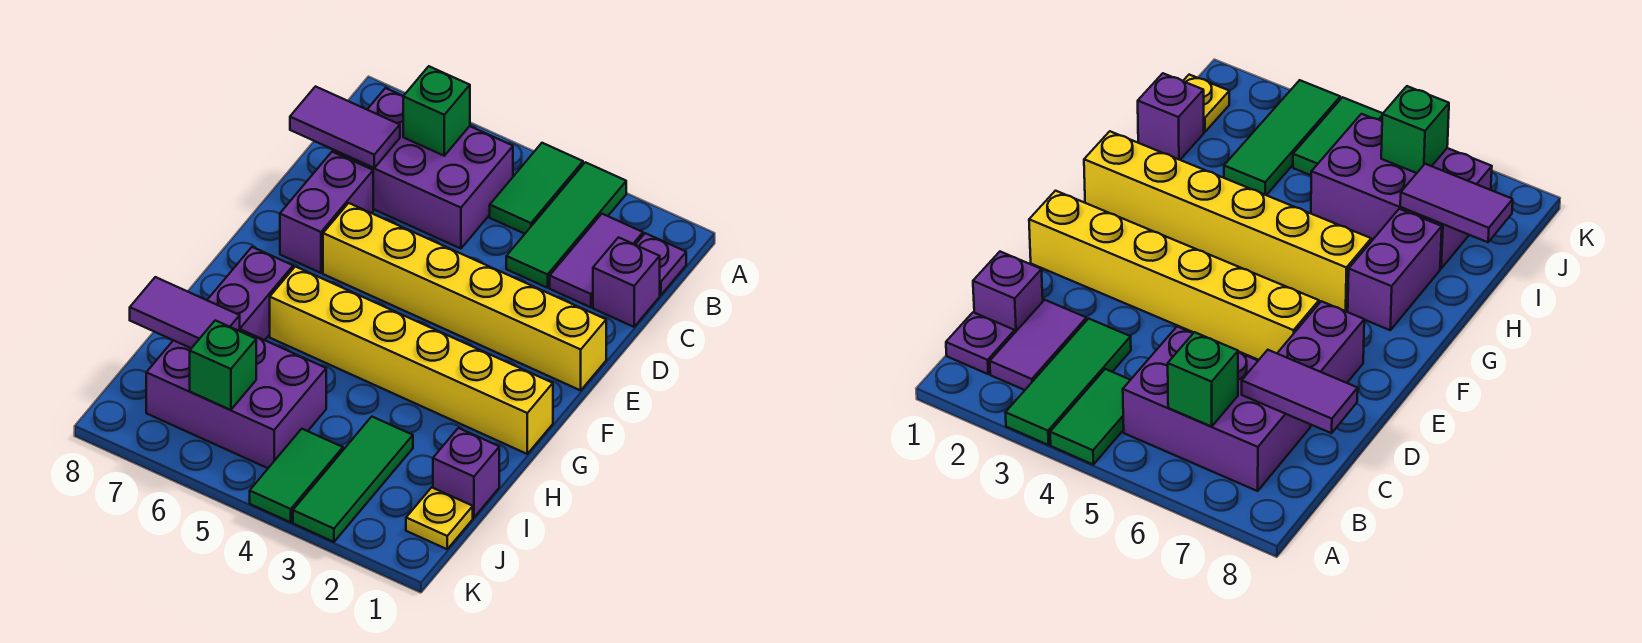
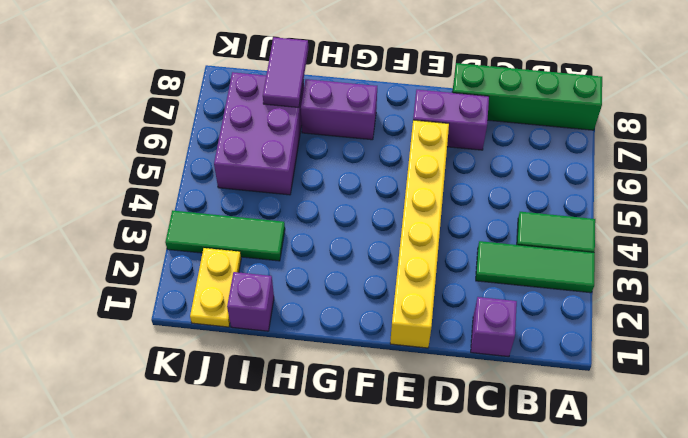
green 1x4 brick [452,63,602,130] -> none
yellow 1x2 plate [190,248,241,327] -> yellow 1x1 plate [406,487,473,549]
none -> purple 1x1 plate [636,233,686,295]
none -> purple 1x2 tile [550,214,643,307]
none -> purple 2x3 brick [333,88,513,249]

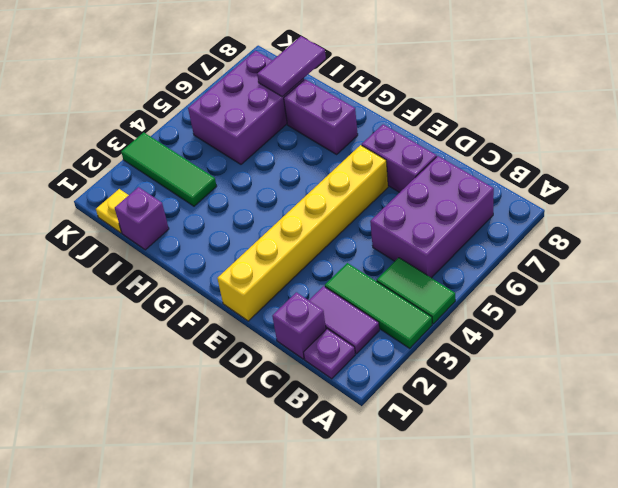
none -> yellow 1x6 brick [270,267,553,454]
none -> green 1x2 tile [250,429,343,522]
none -> green 1x1 brick [403,66,470,156]

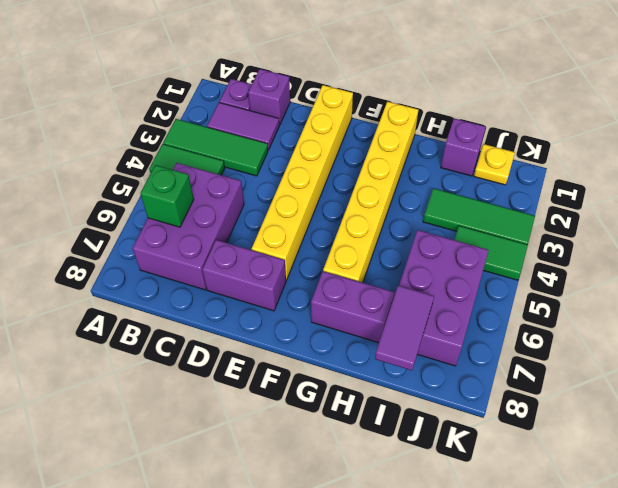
none -> purple 1x2 tile [290,87,400,168]
none -> green 1x1 brick [190,320,256,410]

